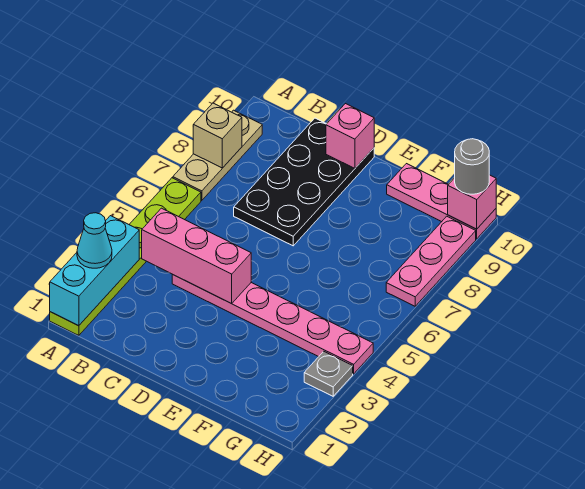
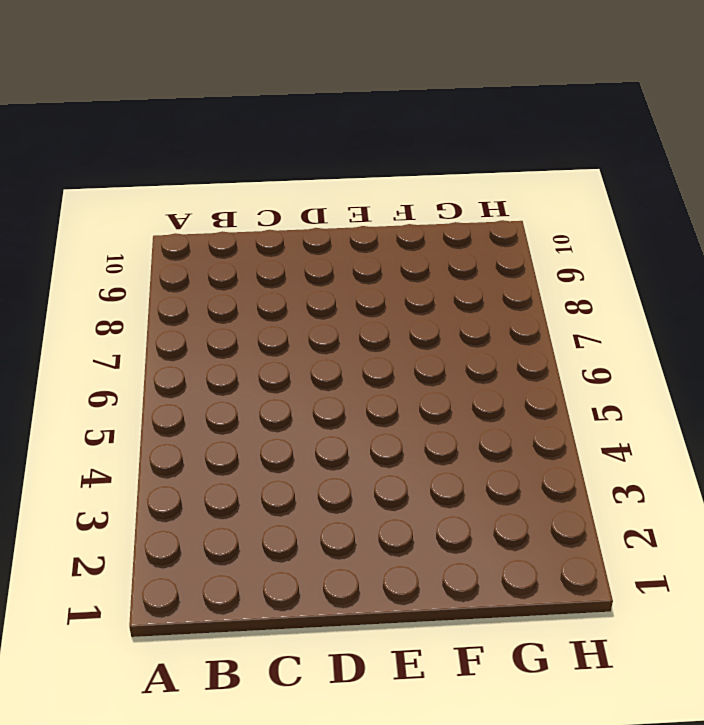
none -> lime 1x6 plate [50,178,201,335]
none -> tan 1x3 plate [173,110,262,200]
none -> pink 1x6 plate [172,275,373,374]

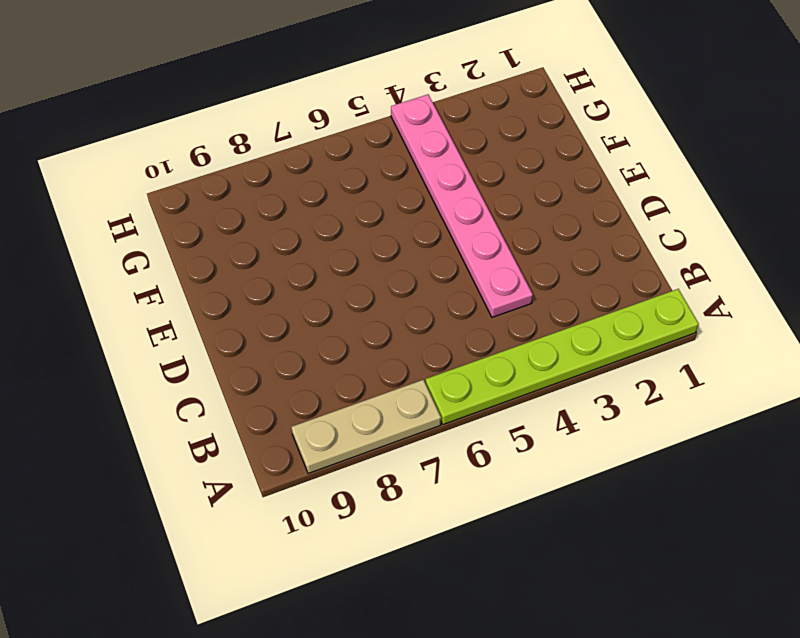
none -> black 2x4 plate [234,118,374,246]
none -> pink 1x3 plate [387,164,496,239]
none -> grey 1x1 plate [304,351,353,396]

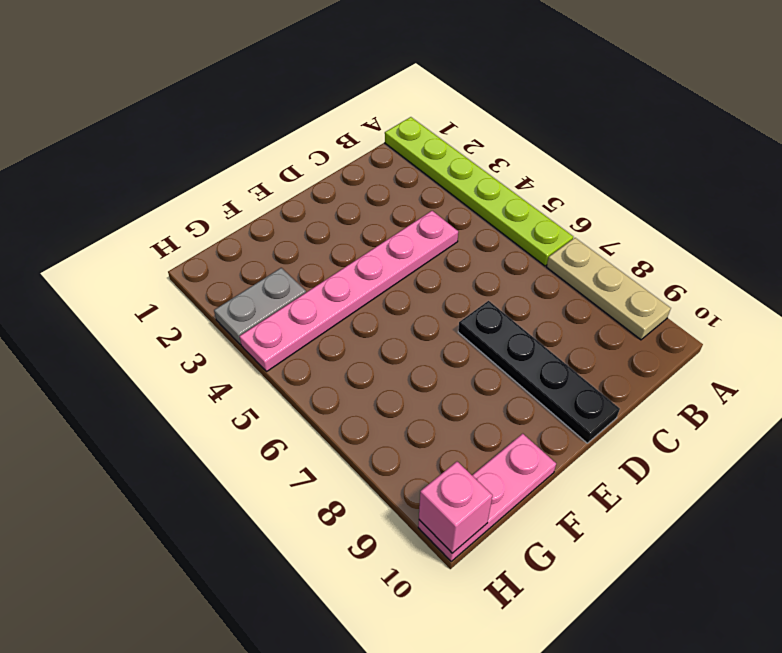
black 1x4 plate [458,301,620,443] -> black 2x4 plate [234,118,374,246]
grey 1x2 plate [214,268,306,345] -> grey 1x1 plate [304,351,353,396]
none -> pink 1x3 plate [386,216,476,306]
none -> cyan 1x3 brick [50,216,139,326]
none -> tan 1x1 brick [193,103,242,168]

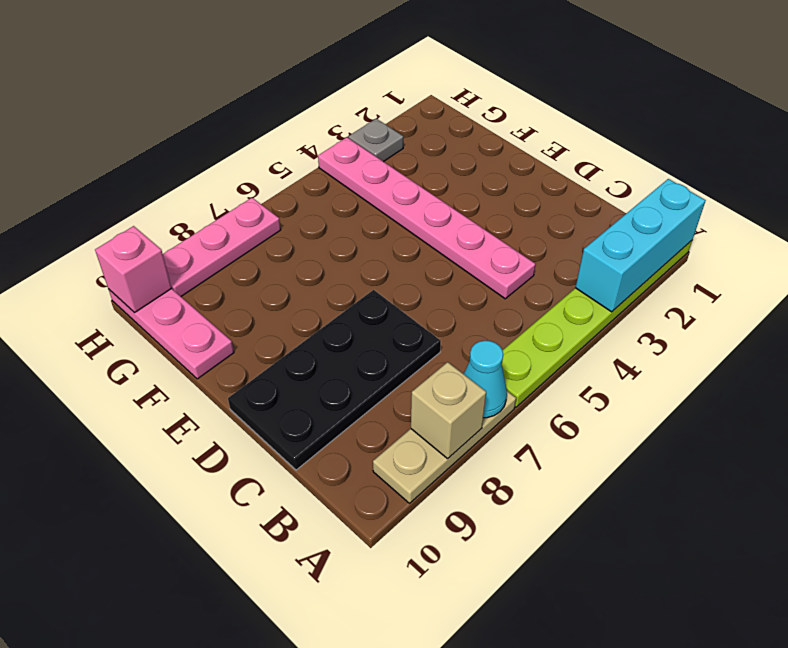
cyan 1x1 cone [464,341,507,418] -> cyan 1x1 cone moved to [77,213,112,268]
none -> pink 1x3 brick [142,208,251,304]
none -> pink 1x1 brick [326,104,374,168]
none -> grey 1x1 round brick [455,139,489,194]

